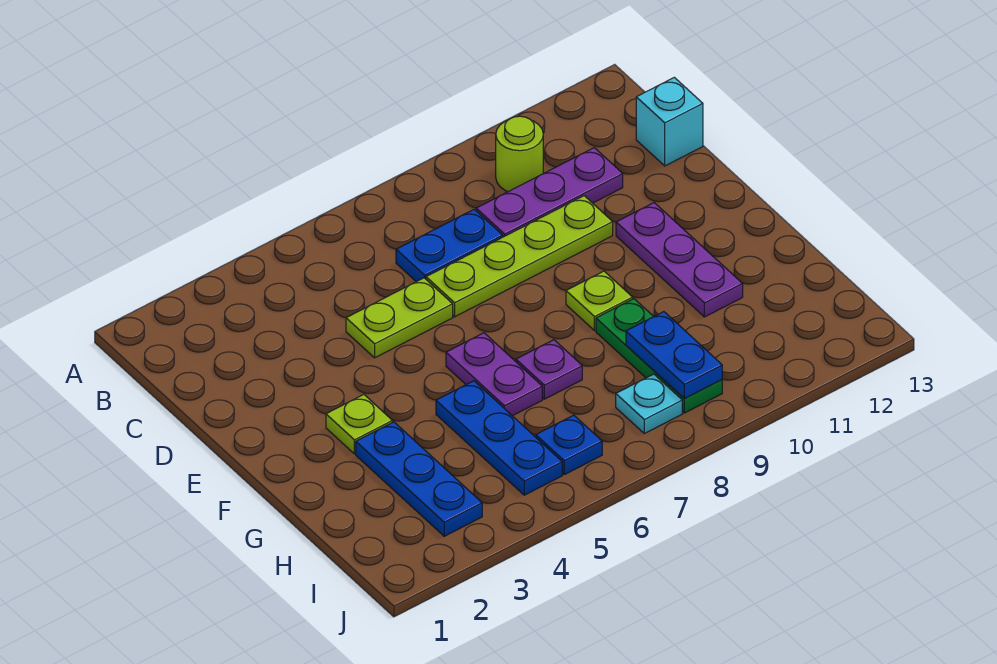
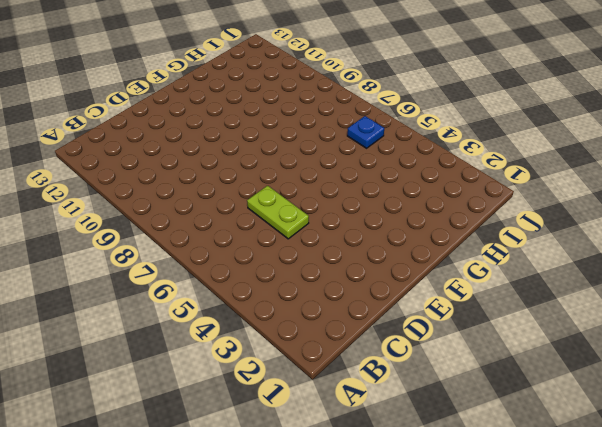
none -> lime 1x1 round brick [496,116,543,192]
none -> blue 1x2 plate [396,209,503,282]
none -> purple 1x3 plate [476,148,623,237]

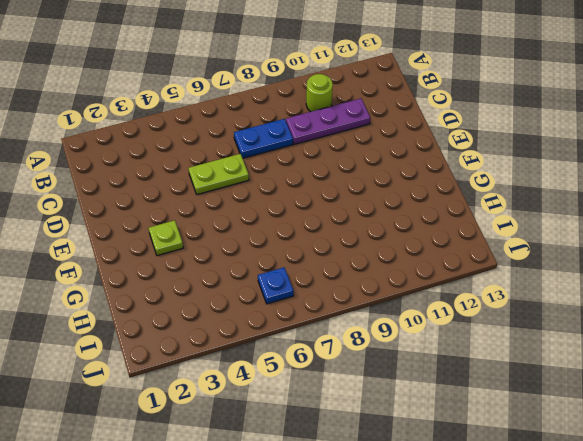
none -> cyan 1x1 brick [636,77,703,166]
none -> lime 1x4 plate [426,196,613,317]
none -> purple 1x3 plate [616,203,743,317]

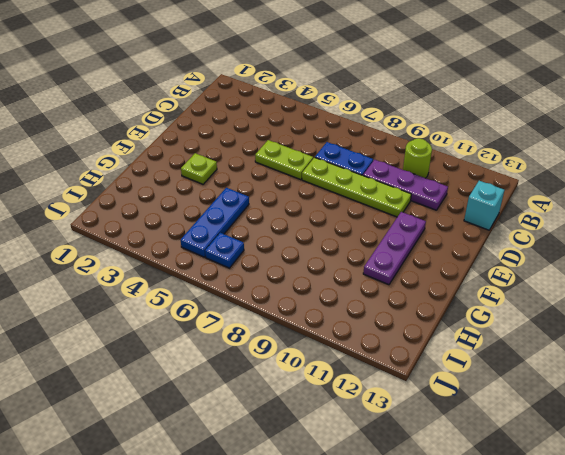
none -> purple 1x2 plate [446,333,542,416]
none -> lime 1x1 plate [566,271,633,331]
none -> blue 1x3 plate [356,422,482,536]

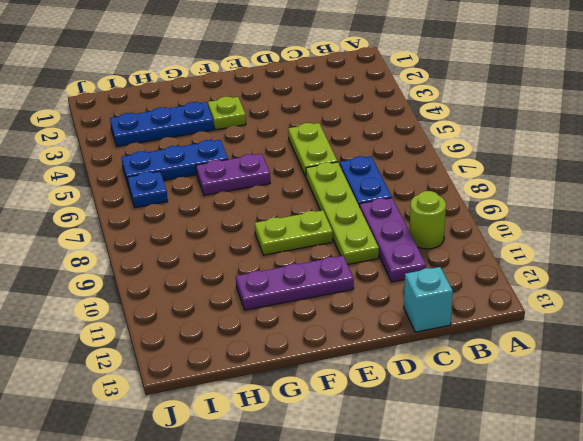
lime 1x2 plate [255,210,333,255] -> lime 1x1 plate [566,271,633,331]
none -> purple 1x1 plate [516,340,582,399]
none -> green 1x3 plate [596,299,722,413]
none -> cyan 1x1 plate [616,374,682,433]

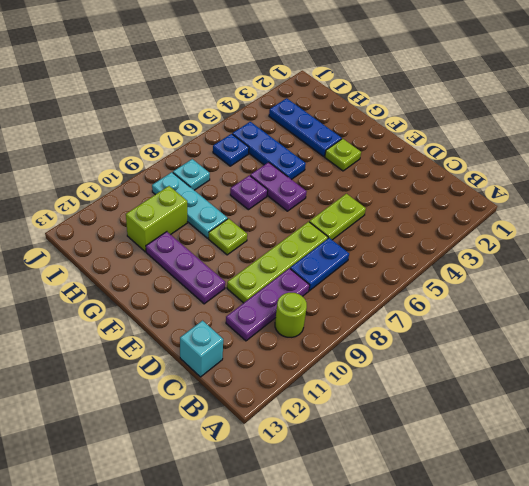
cyan 1x3 plate [152,172,228,238] -> green 1x3 plate [596,299,722,413]
lime 1x2 brick [126,186,187,252] -> none
none -> blue 1x2 plate [626,312,722,398]

